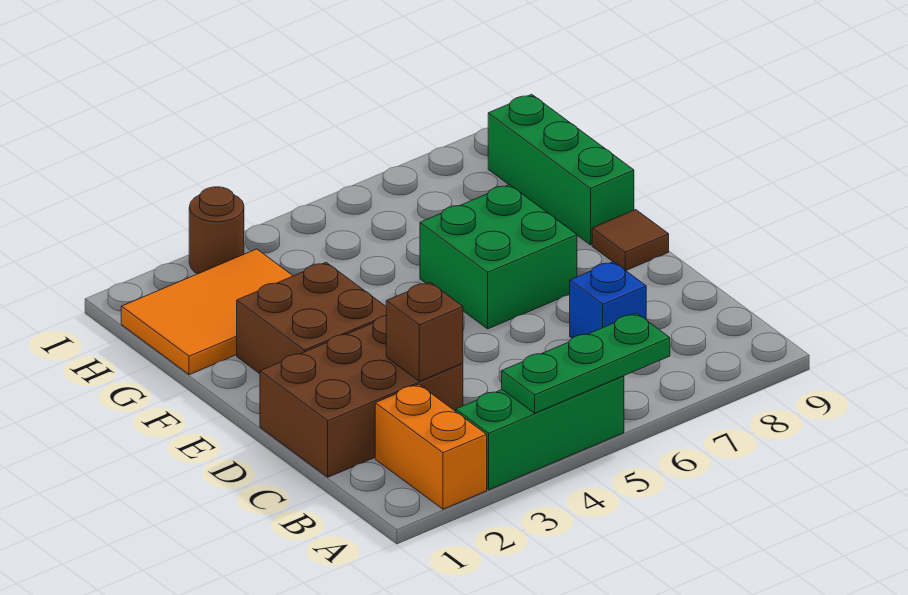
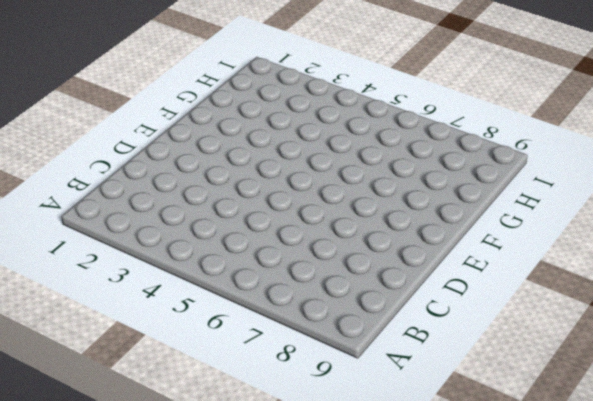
none -> orange 1x2 brick [375,384,487,509]
none -> green 1x3 brick [456,376,624,490]
none -> brown 2x3 brick [260,316,463,477]

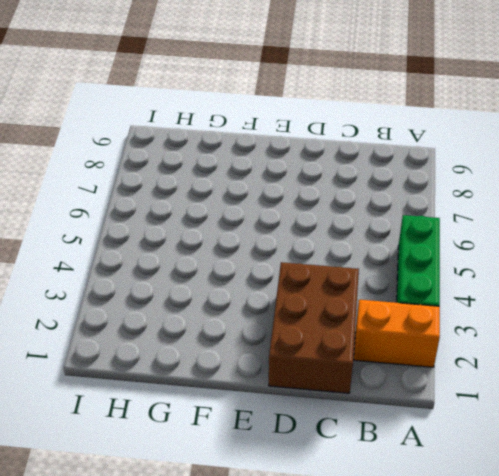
none -> blue 1x1 brick [570,262,646,338]
none -> brown 2x2 brick [237,262,386,374]
none -> green 2x2 brick [420,185,577,329]

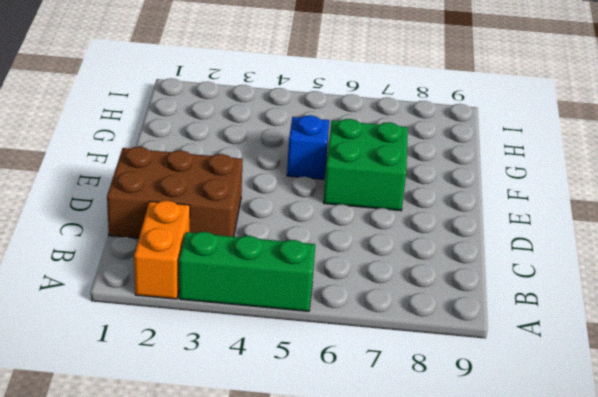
blue 1x1 brick [287,115,329,179] -> blue 1x1 brick moved to [570,262,646,338]
none -> brown 2x2 brick [237,262,386,374]
none -> brown 1x1 tile [592,210,669,270]
none -> green 1x3 brick [488,94,634,245]

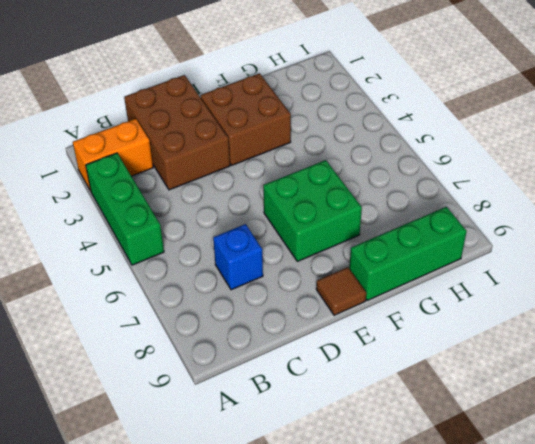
none -> orange 2x3 tile [121,249,293,375]
none -> brown 1x1 round brick [189,187,244,274]
none -> green 1x3 plate [502,313,670,413]

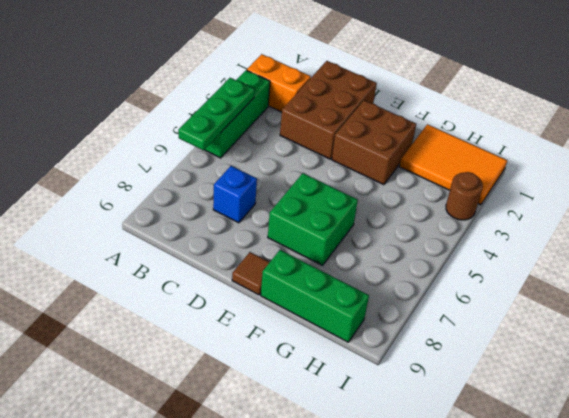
orange 2x3 tile [399,124,507,205] -> orange 2x3 tile turned to [121,249,293,375]
none -> brown 1x1 brick [386,282,463,381]

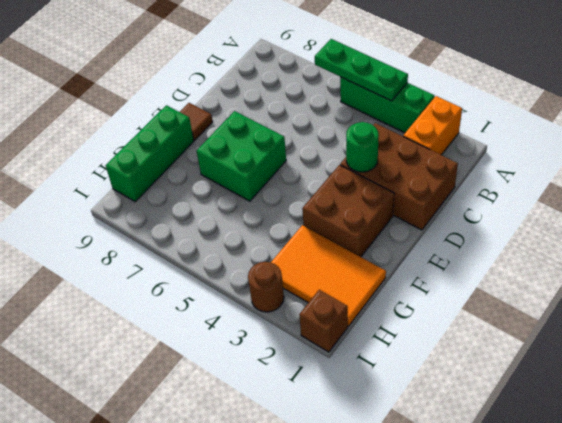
green 1x1 round brick [346,122,379,172] -> none
brown 1x1 brick [299,290,348,352] -> brown 1x1 brick moved to [386,282,463,381]
none -> blue 1x1 brick [570,262,646,338]

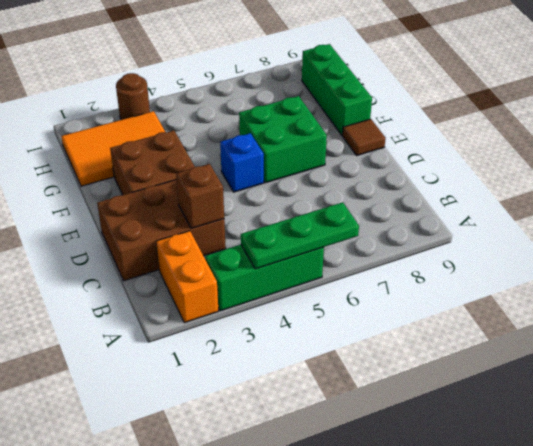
blue 1x1 brick [220,133,264,192] -> blue 1x1 brick moved to [570,262,646,338]

